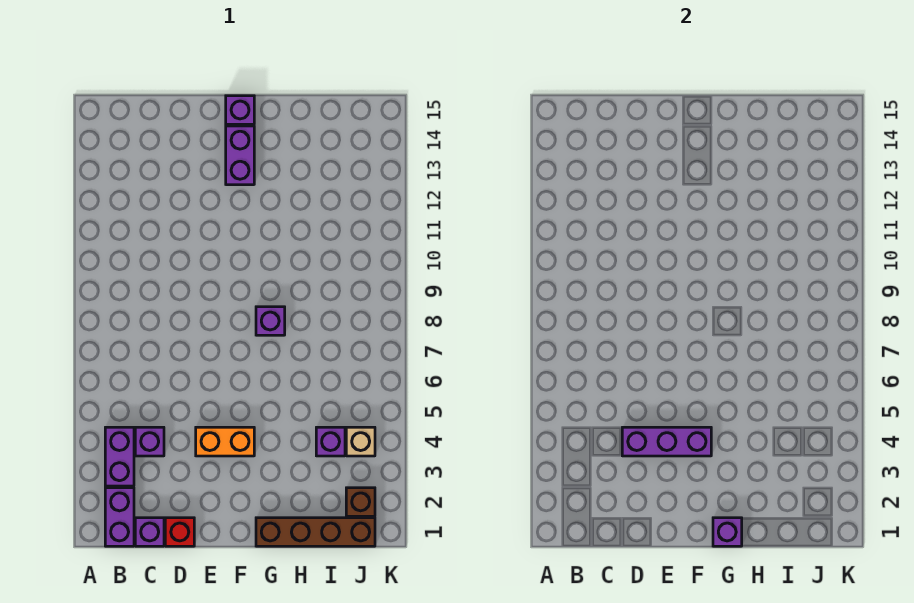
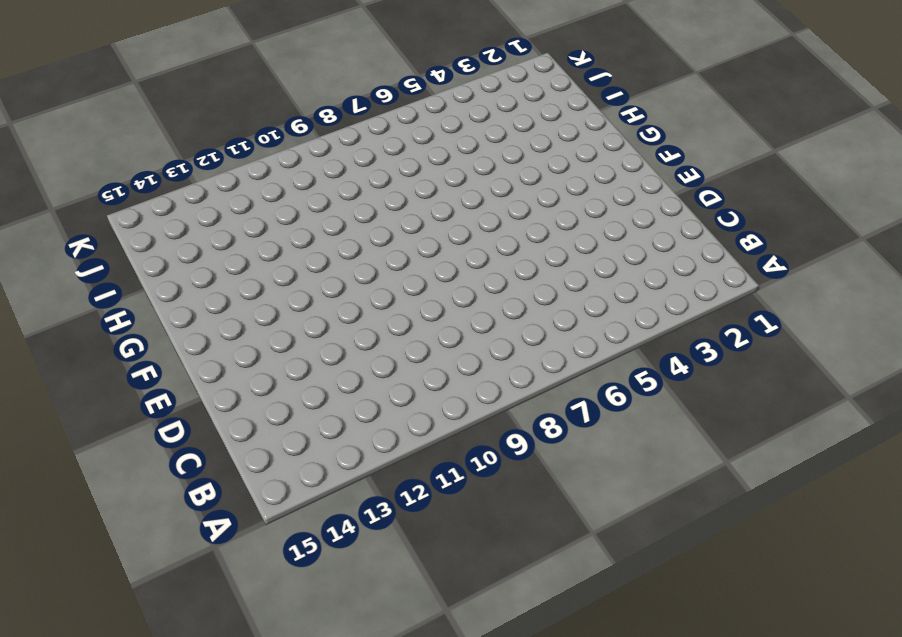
none -> purple 1x2 brick [105,488,134,546]
none -> purple 1x2 brick [105,427,134,486]
none -> purple 1x1 brick [135,518,164,546]

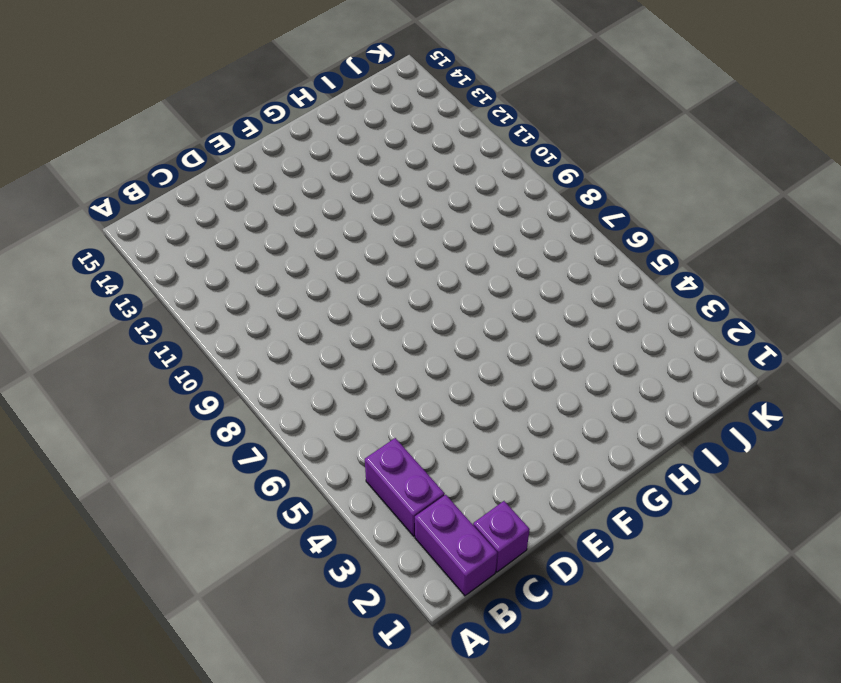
none -> purple 1x1 brick [135,427,164,456]
none -> red 1x1 brick [165,518,194,546]
none -> orange 1x2 brick [196,427,254,456]

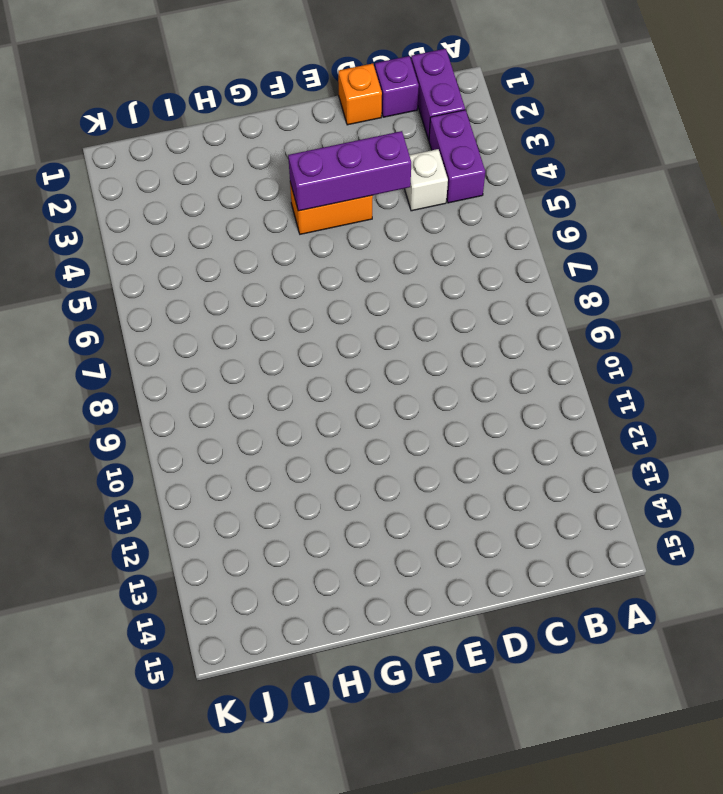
white 1x1 brick [404,149,448,211] -> purple 1x1 brick [135,427,164,456]
orange 1x1 brick [338,64,382,125] -> red 1x1 brick [165,518,194,546]
none -> purple 1x2 brick [226,126,254,185]
none -> purple 1x1 brick [226,96,254,124]
none -> brown 1x4 brick [256,518,375,546]

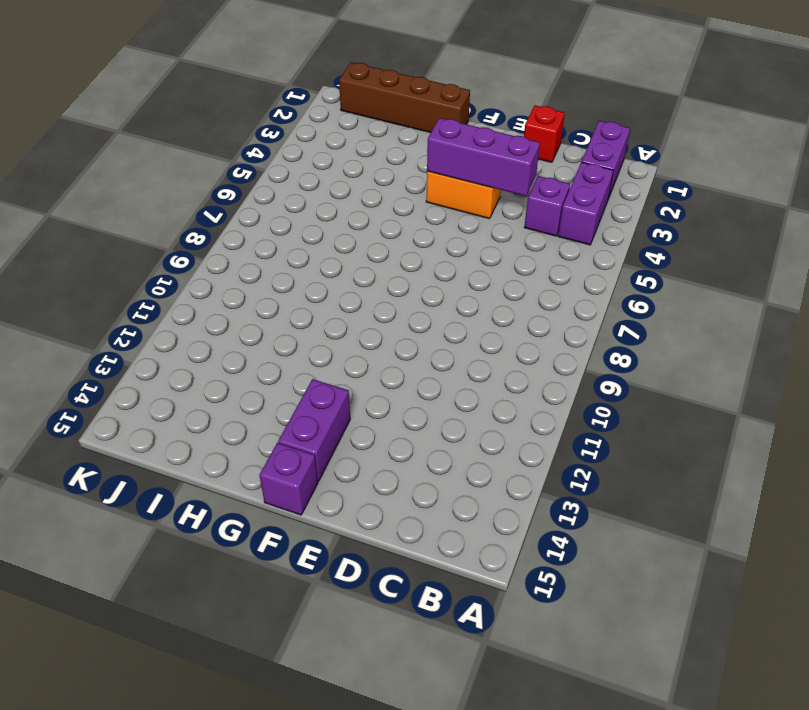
none -> purple 1x1 brick [135,518,164,546]
none -> purple 1x1 brick [256,307,285,335]
none -> purple 1x1 brick [316,427,345,456]

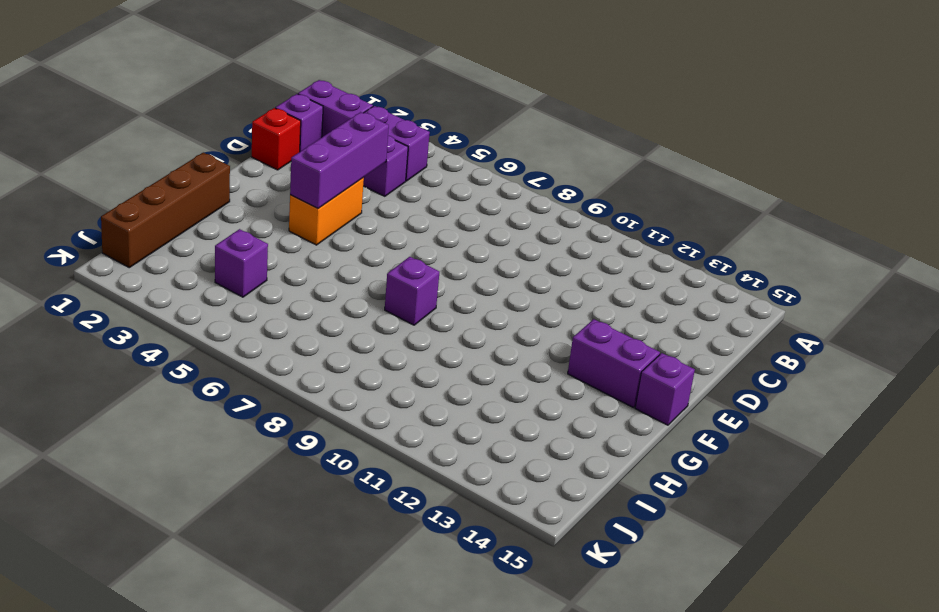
none -> brown 1x1 brick [346,488,375,516]
none -> tan 1x1 brick [346,427,375,456]
none -> purple 1x1 brick [713,518,742,546]

